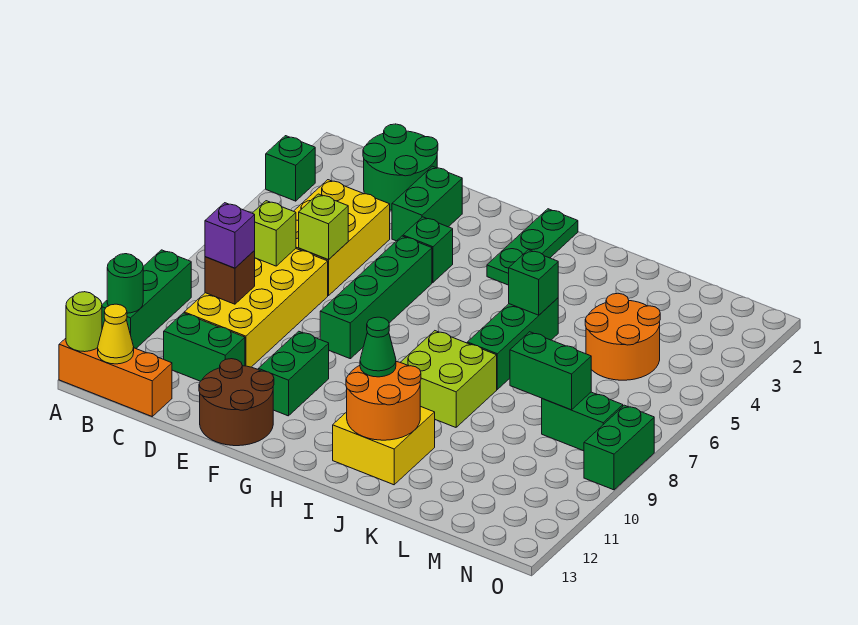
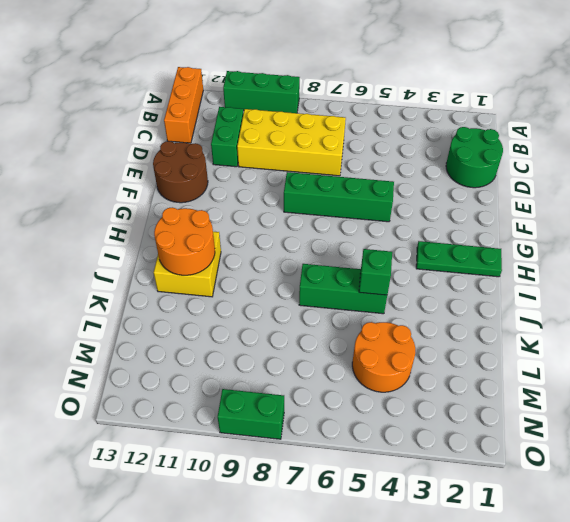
none -> green 1x1 brick [266,136,315,201]
none -> yellow 2x3 brick [294,180,390,296]
none -> green 1x2 brick [392,166,462,241]
none -> green 1x1 brick [403,217,453,282]

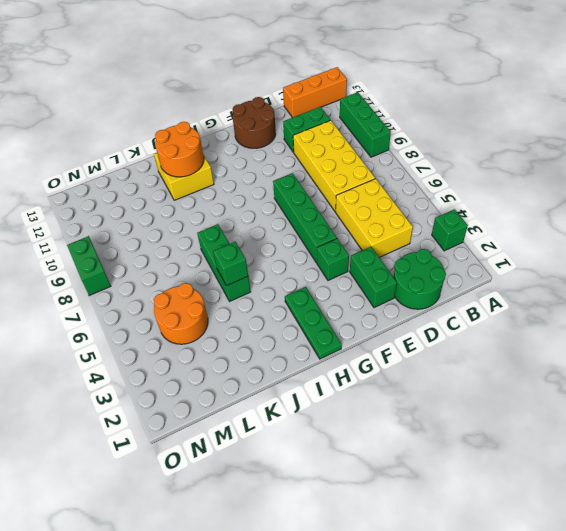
none -> green 1x2 brick [258,331,329,416]
none -> lime 2x2 brick [400,331,497,427]
none -> green 1x2 brick [542,392,623,451]
none -> green 1x1 round brick [107,254,143,313]

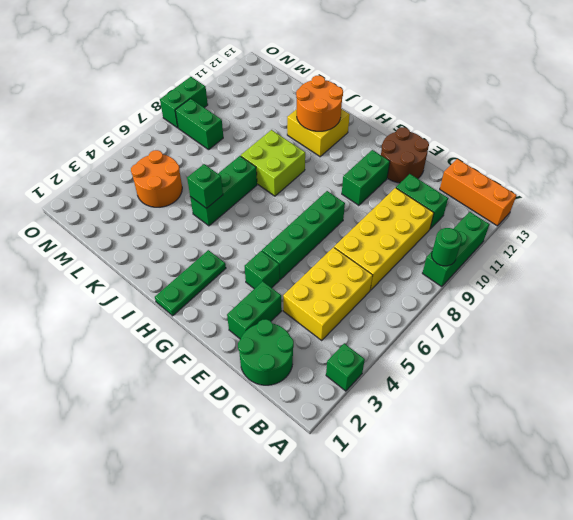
green 1x1 round brick [432,228,462,266] -> green 1x1 round brick moved to [107,254,143,313]
none -> lime 1x1 round brick [66,292,102,352]
none -> yellow 1x1 cone [98,304,134,364]
none -> lime 1x1 brick [252,201,296,266]
none -> brown 1x1 brick [205,251,255,304]

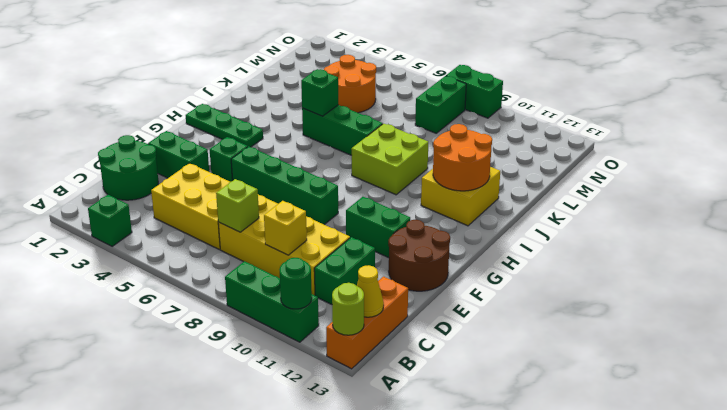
yellow 1x1 brick [264,201,307,255] -> brown 1x1 brick [205,251,255,304]
none -> lime 1x1 brick [299,194,348,260]
none -> green 1x2 brick [510,332,591,410]
none -> purple 1x1 brick [205,203,255,268]
none -> green 1x1 cone [360,317,396,377]

